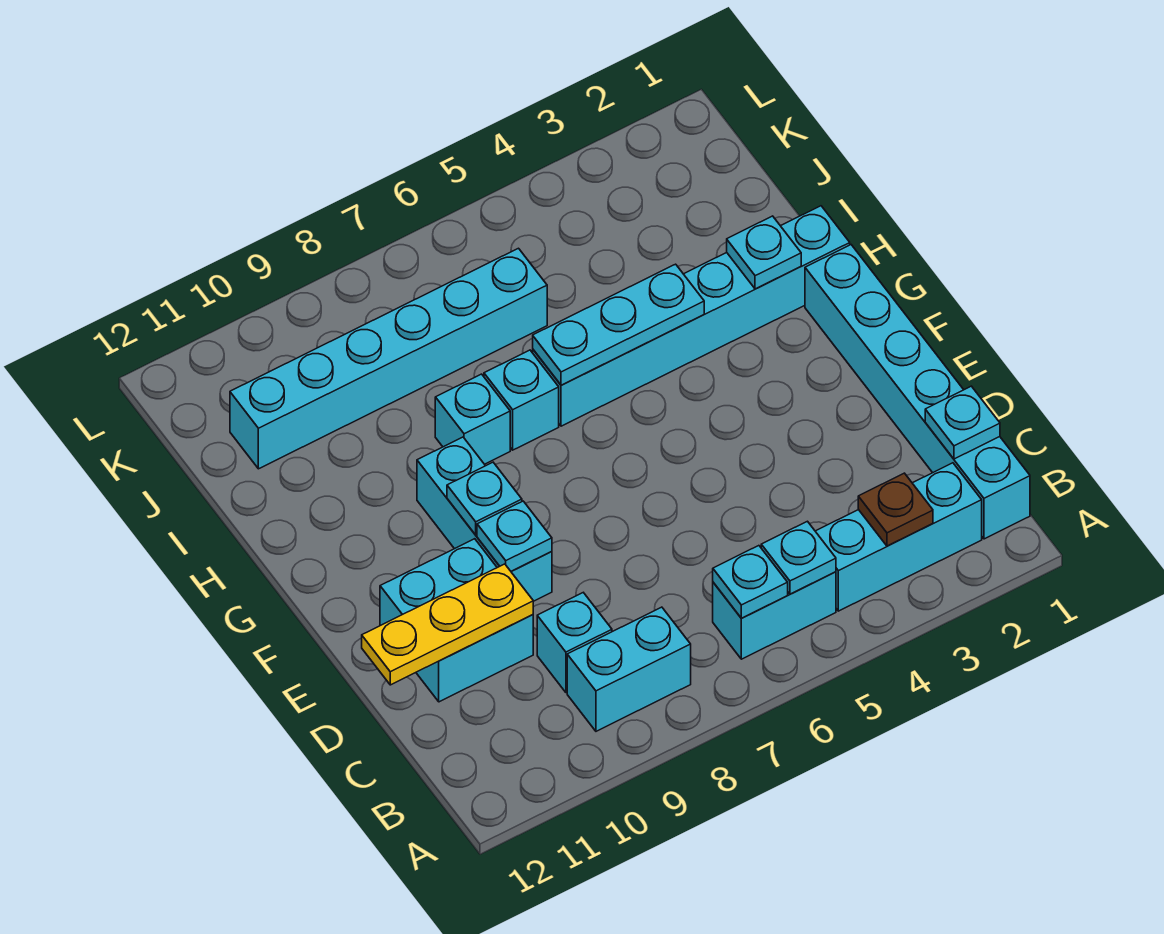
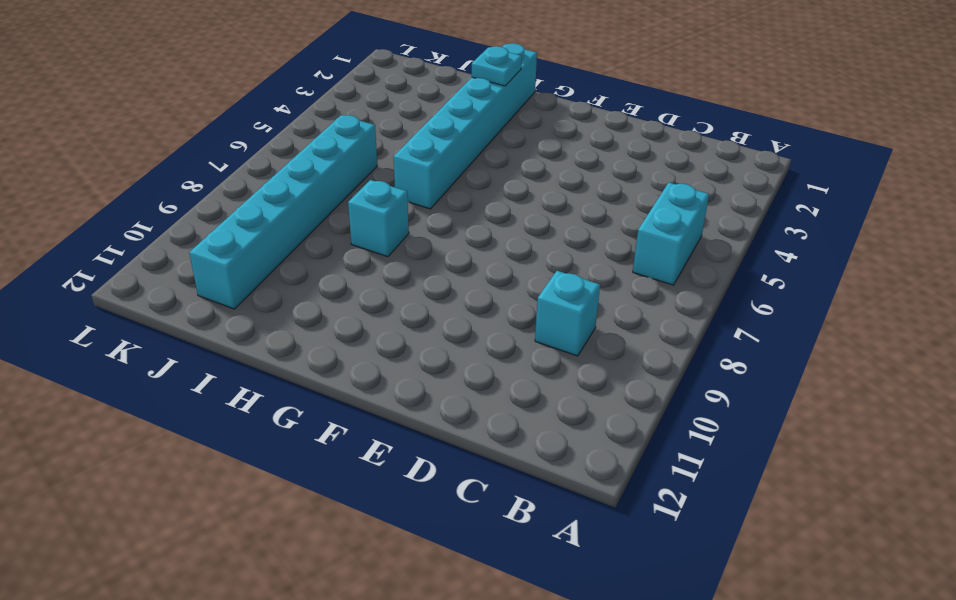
none -> cyan 1x6 brick [805,245,1030,539]
none -> cyan 1x3 brick [815,463,982,611]
none -> cyan 1x2 brick [567,607,691,731]

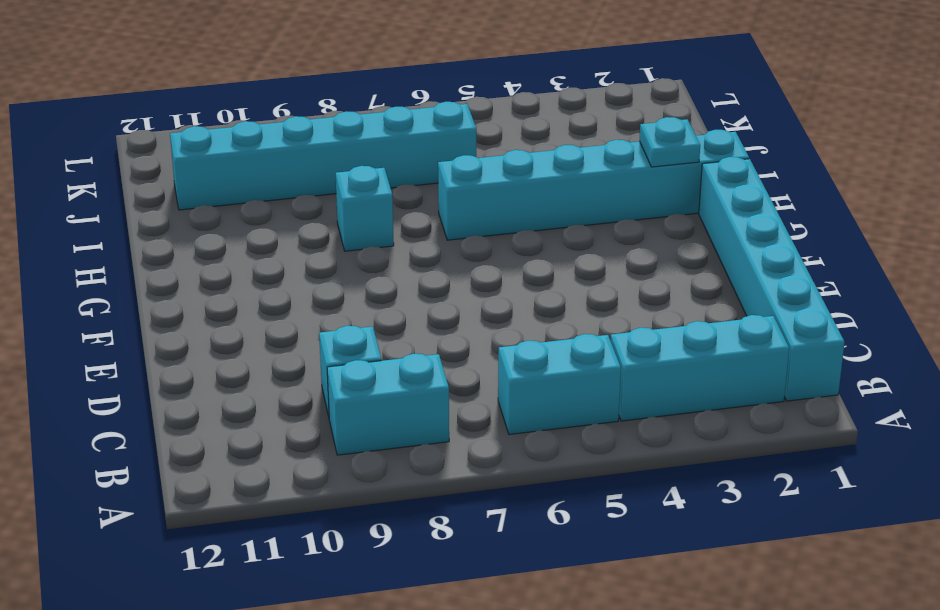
none -> cyan 2x2 brick [380,539,533,702]
none -> cyan 1x3 brick [417,437,552,601]
none -> cyan 1x1 brick [484,350,559,450]

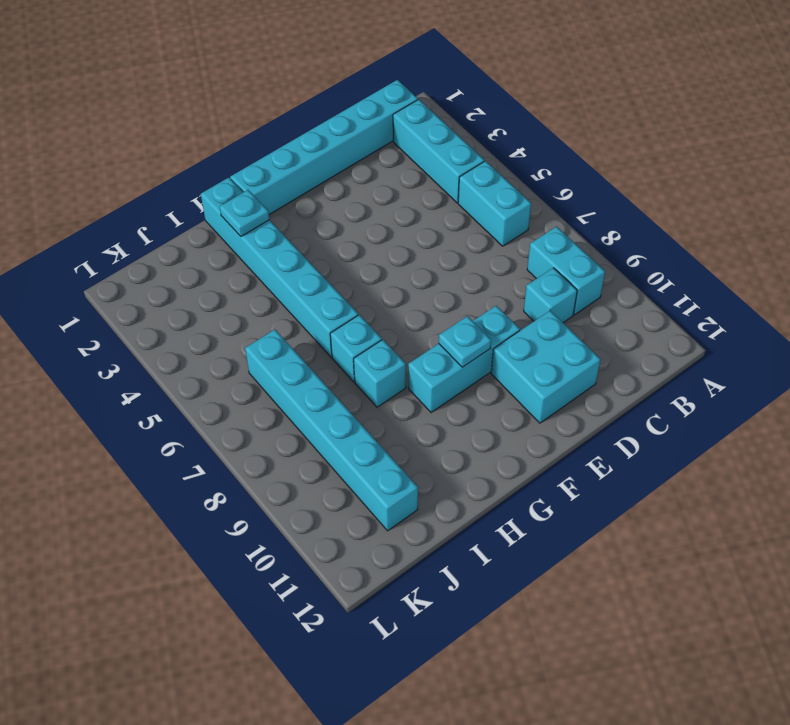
none -> brown 1x1 plate [858,473,933,546]
none -> cyan 1x1 plate [761,521,836,594]
none -> cyan 1x1 plate [713,546,788,618]

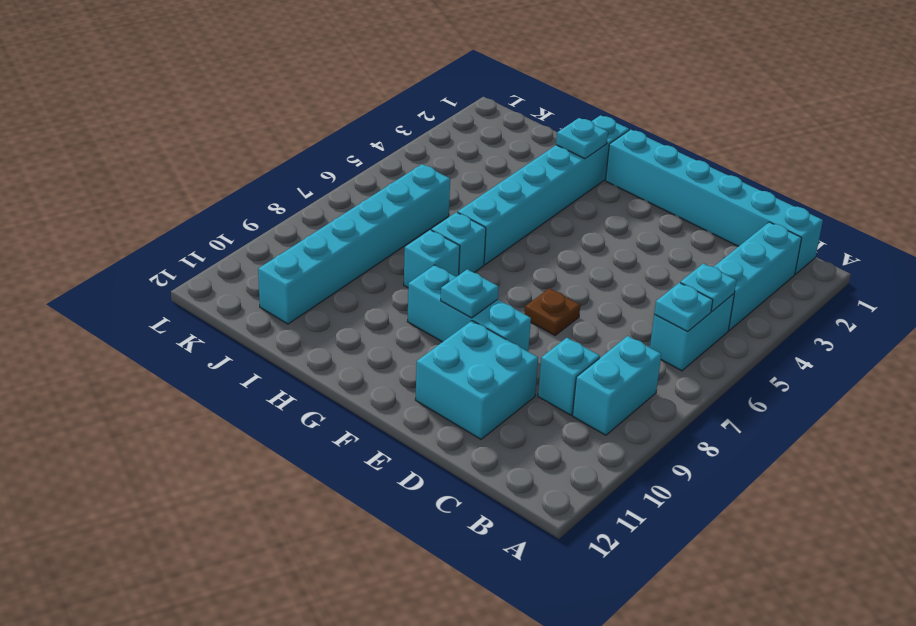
brown 1x1 plate [525,288,580,335] -> brown 1x1 plate moved to [858,473,933,546]
none -> cyan 1x1 plate [925,386,1000,459]
none -> yellow 1x3 plate [362,564,533,685]
none -> cyan 1x1 plate [477,501,552,571]

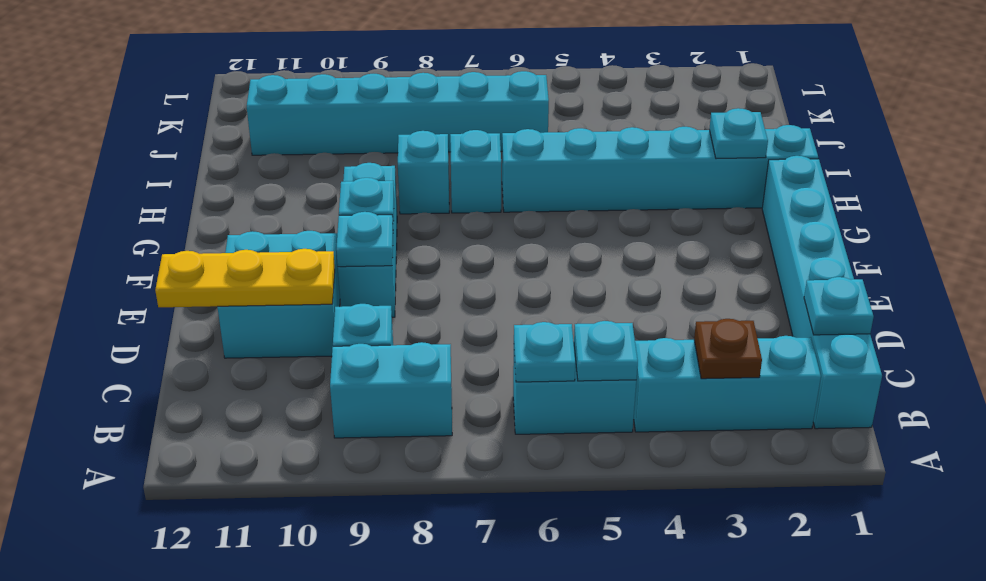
none -> cyan 1x3 plate [533,264,704,385]

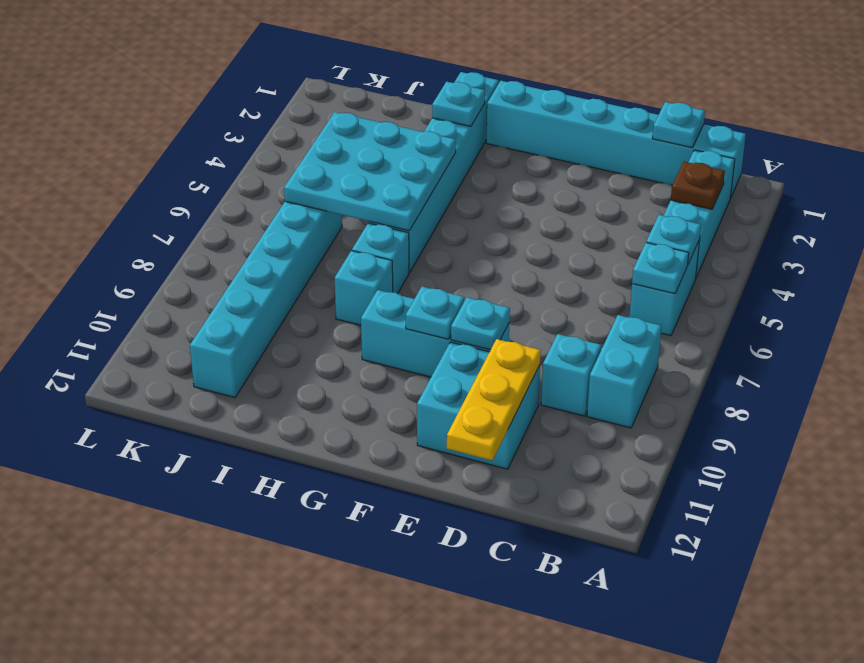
cyan 3x3 plate [284,112,456,231] -> cyan 1x3 plate [533,264,704,385]

